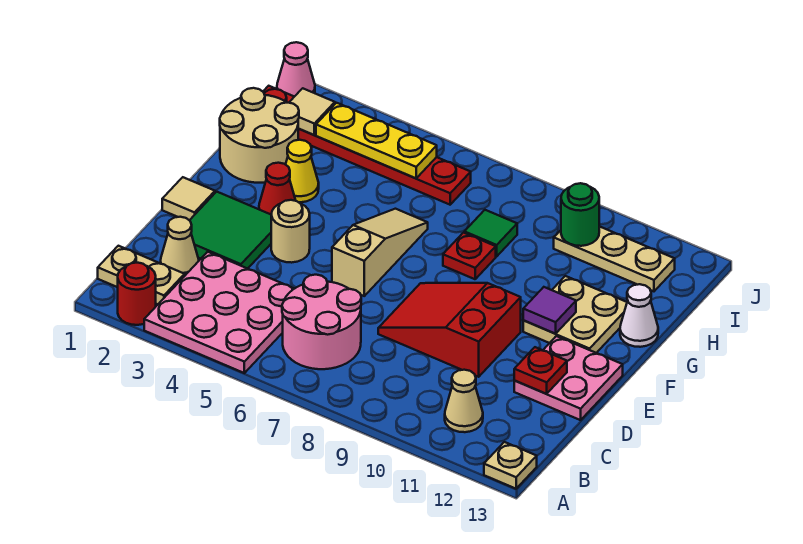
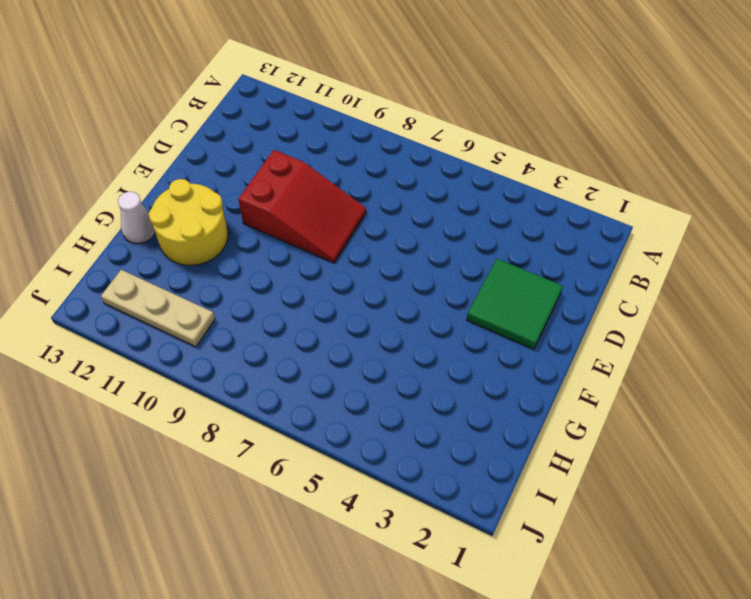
yellow 2x2 round brick [149,179,228,265] -> tan 2x2 plate [523,276,627,353]
none -> red 1x1 round brick [118,263,156,325]
none -> pink 3x3 plate [144,252,294,373]
none -> tan 1x1 plate [484,442,537,489]

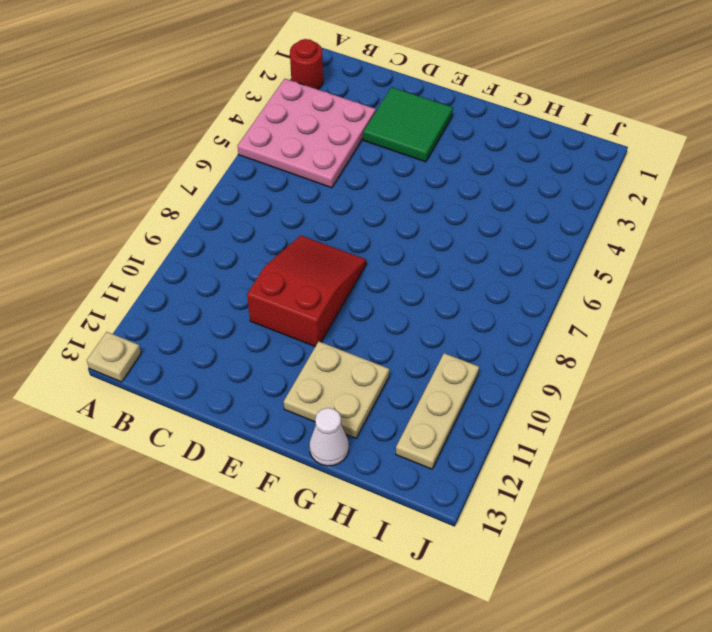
none -> tan 1x2 plate [98,246,185,304]
none -> pink 2x2 round brick [282,275,361,369]
none -> tan 1x1 cone [445,370,483,432]

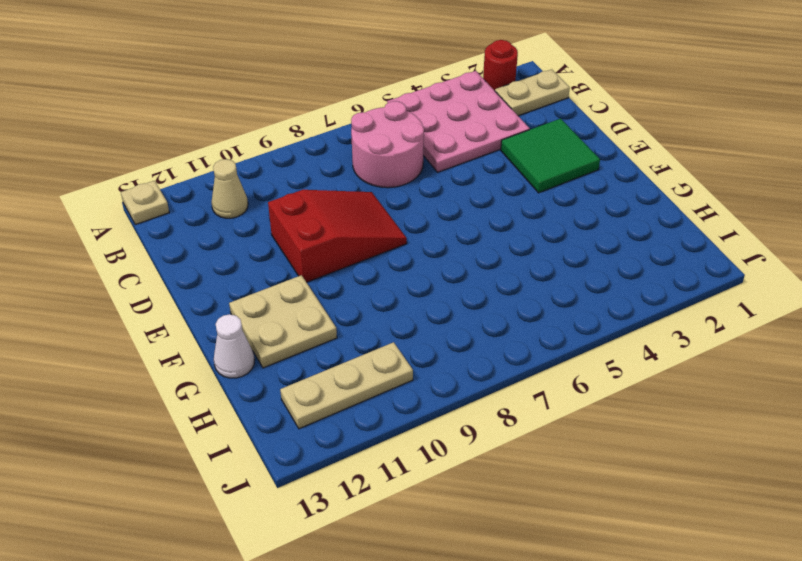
none -> tan 1x1 cone [161,217,199,275]
none -> pink 2x2 plate [514,336,623,420]
none -> tan 1x1 tile [162,177,215,220]

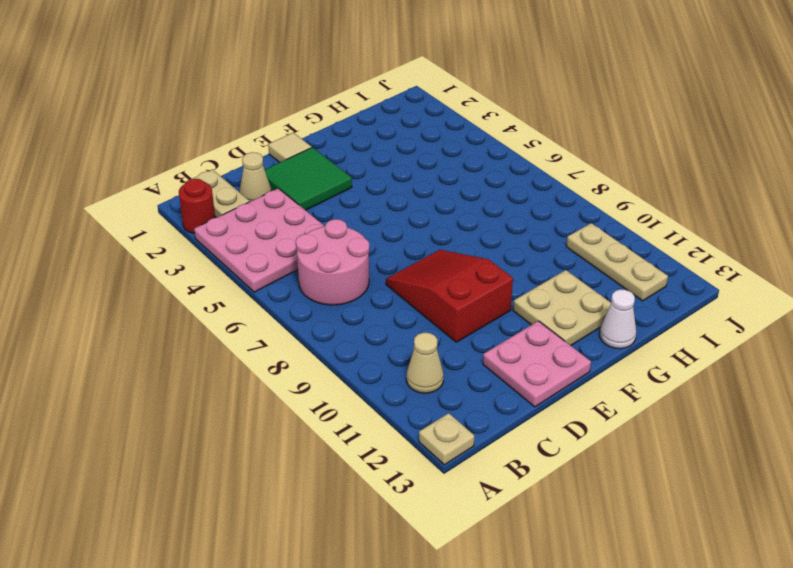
none -> tan 1x1 round brick [271,200,310,263]
none -> tan 1x3 slope [332,209,428,296]
none -> red 1x1 cone [259,163,296,215]

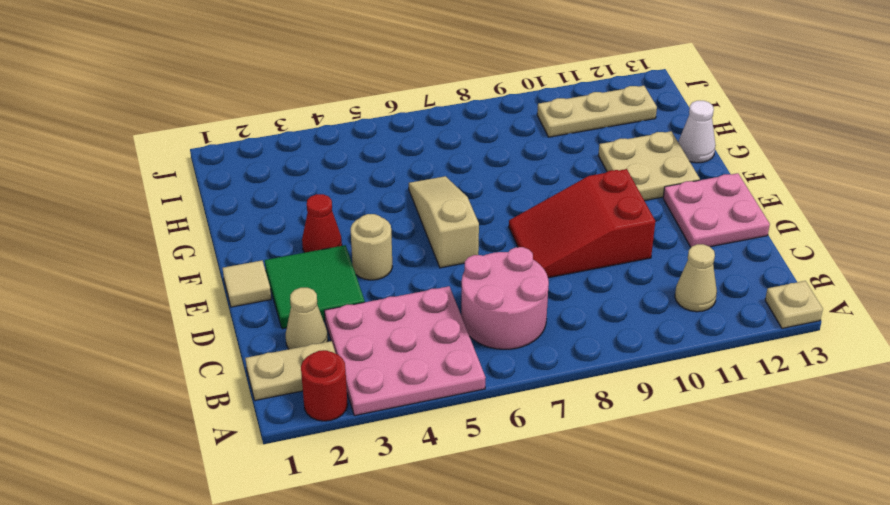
none -> tan 2x2 round brick [220,88,299,183]
none -> yellow 1x1 cone [286,140,319,202]
none -> red 1x1 plate [443,233,496,279]

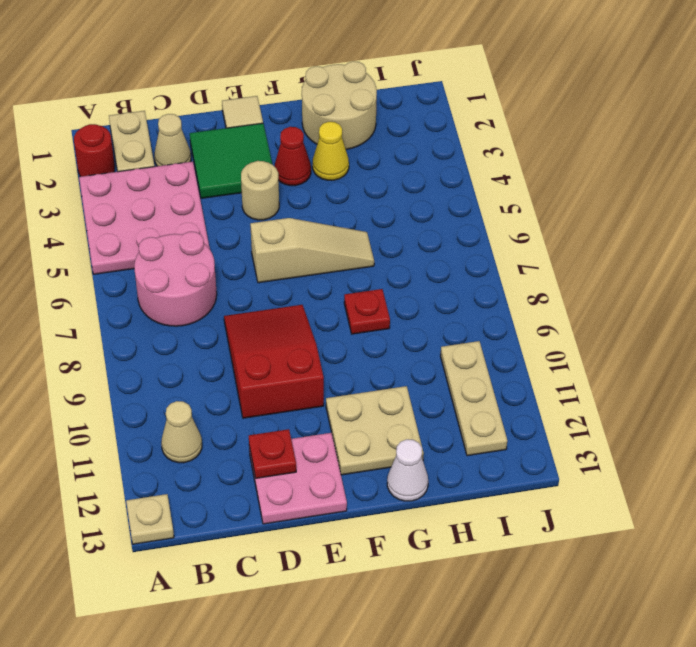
none -> green 1x1 tile [464,210,517,256]
none -> red 1x6 plate [263,86,471,205]
none -> pink 1x1 cone [277,42,315,97]

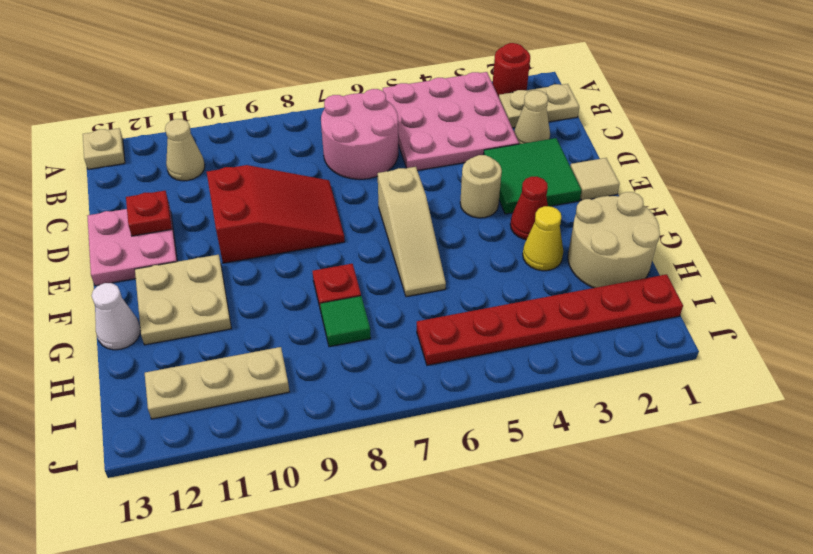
none -> pink 1x1 cone [277,42,315,97]
none -> purple 1x1 tile [523,287,576,334]
none -> tan 1x1 tile [289,88,335,135]

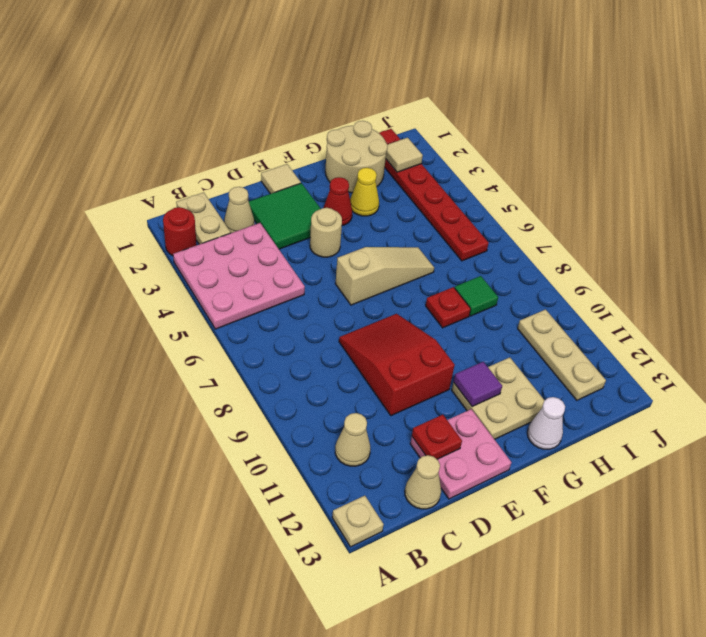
tan 1x1 cone [405,455,441,509] -> none
none -> pink 2x2 round brick [282,275,361,369]
none -> pink 1x1 cone [277,42,315,97]
none -> yellow 1x3 plate [316,103,437,178]

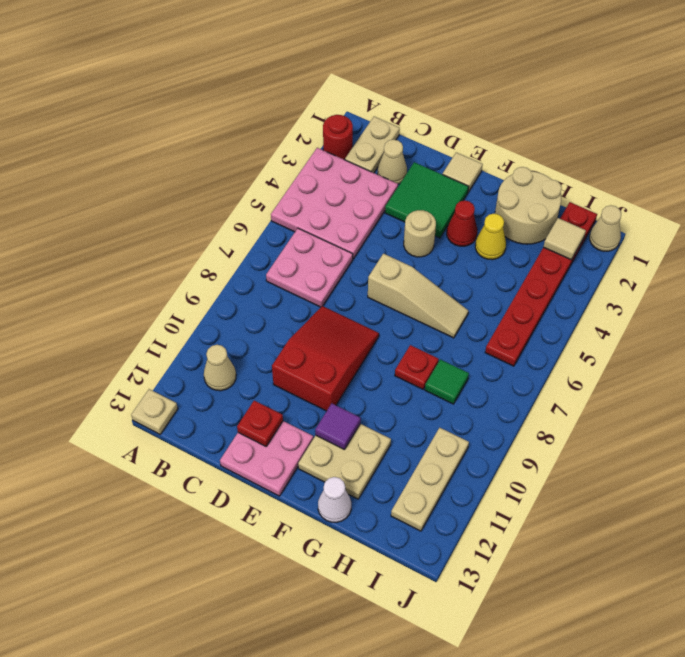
pink 2x2 plate [266,228,353,307] -> pink 2x2 round brick [282,275,361,369]
tan 1x1 cone [589,205,621,251] -> pink 1x1 cone [277,42,315,97]
none -> yellow 1x3 plate [316,103,437,178]
none -> green 1x1 round brick [561,183,599,246]

